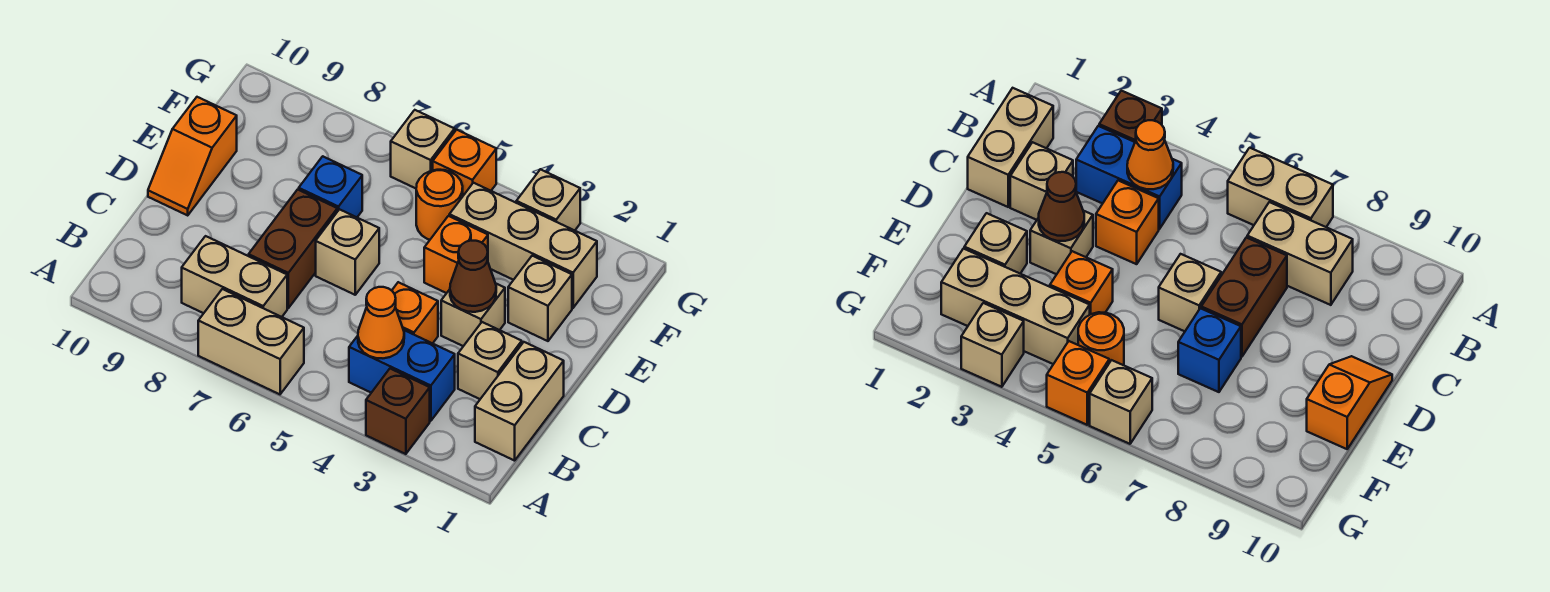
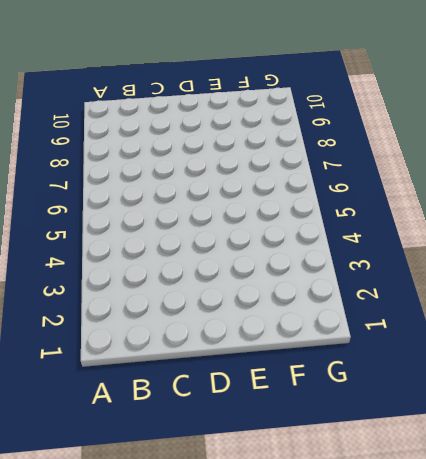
none -> brown 1x1 brick [366,369,430,454]
none -> tan 1x2 brick [198,289,304,394]
none -> tan 1x2 brick [475,342,564,461]

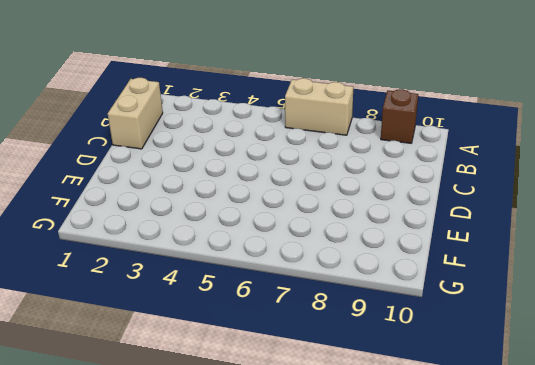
brown 1x1 brick [381,89,418,143] -> brown 1x1 brick moved to [366,369,430,454]
none -> blue 1x2 brick [349,330,455,421]
none -> tan 1x2 brick [182,236,287,317]
none -> tan 1x1 brick [458,322,522,399]

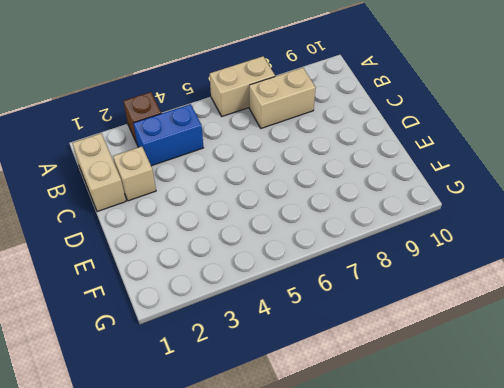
none -> orange 1x1 brick [392,282,438,343]
none -> brown 1x2 brick [249,190,337,308]
none -> tan 1x1 brick [441,284,505,346]

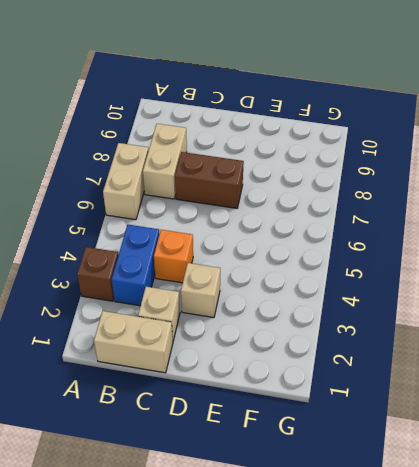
none -> tan 1x1 brick [316,209,379,295]
none -> orange 1x2 slope [148,97,237,215]
none -> tan 1x1 brick [508,256,572,341]

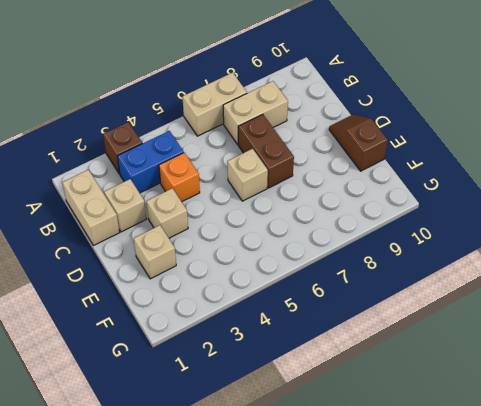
brown 1x2 slope [329,115,388,171] -> orange 1x2 slope [148,97,237,215]
none -> orange 1x1 brick [424,216,488,293]
none -> blue 1x1 brick [299,156,362,217]
none -> tan 1x3 brick [449,183,597,308]

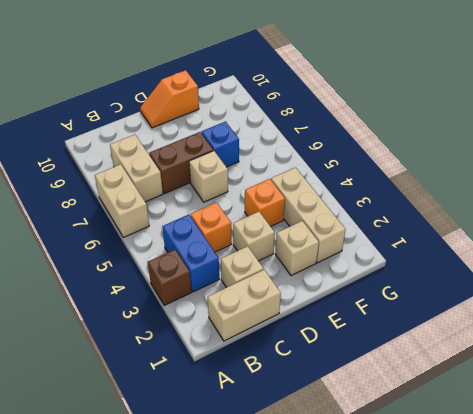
none -> orange 1x1 round brick [416,170,463,240]
none -> tan 1x1 brick [516,169,580,231]
none -> orange 1x1 brick [433,130,496,196]

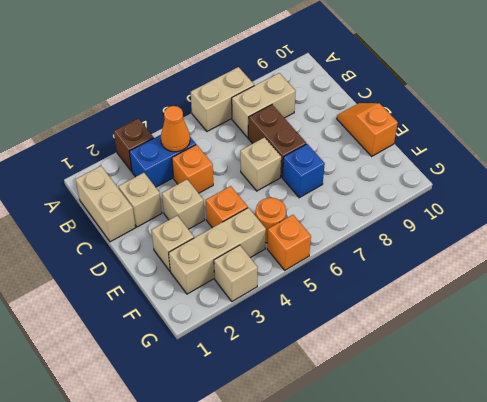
none -> tan 1x1 brick [391,110,455,188]
none -> brown 1x1 cone [450,241,496,312]

